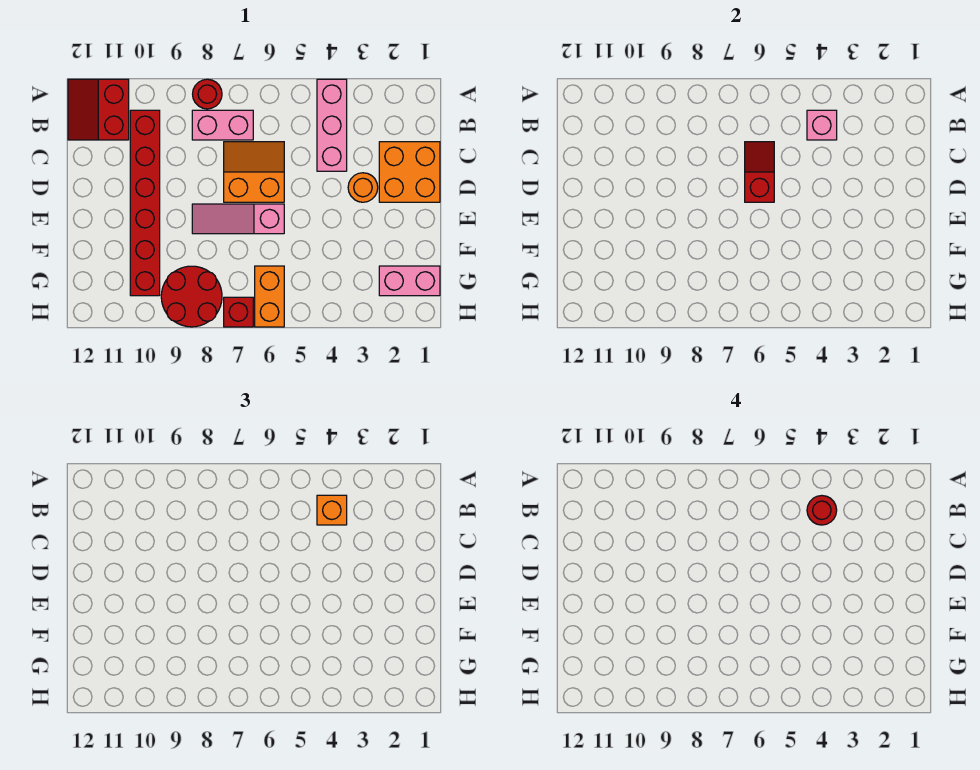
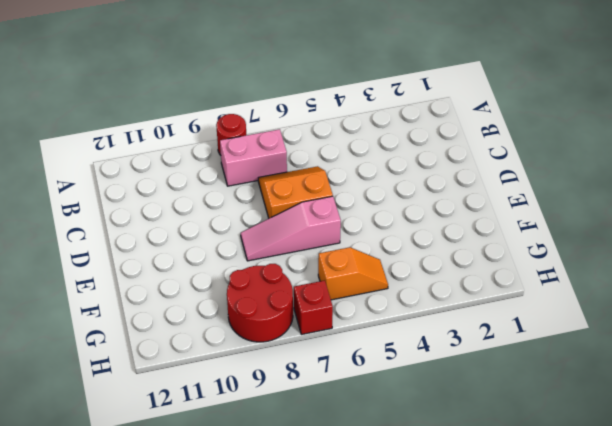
orange 1x2 slope [318,247,388,300] -> orange 1x2 brick [255,266,284,327]
none -> pink 1x3 brick [317,79,347,171]
none -> red 2x2 slope [68,79,129,140]
none -> red 1x6 brick [130,110,160,296]

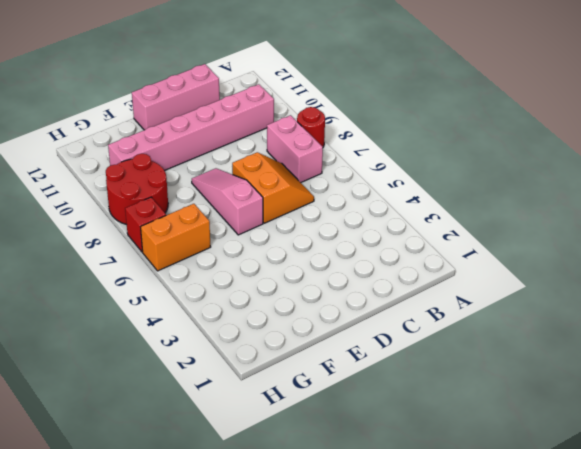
pink 1x6 brick [108,84,274,170] -> red 1x6 brick [130,110,160,296]
pink 1x3 brick [132,64,220,130] -> pink 1x3 brick moved to [317,79,347,171]
none -> red 2x2 slope [68,79,129,140]
none -> orange 2x2 brick [379,142,440,202]
none -> orange 1x1 round brick [348,173,378,202]

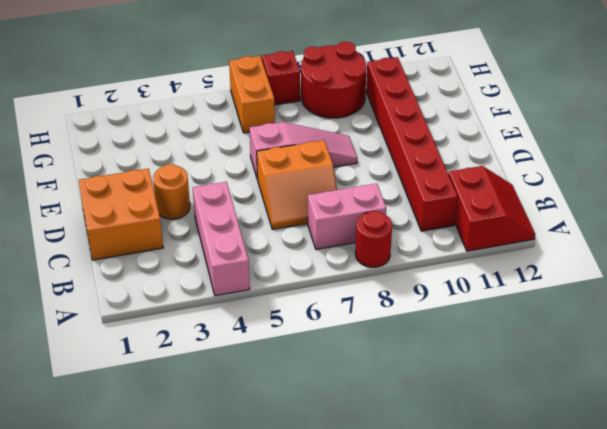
none -> pink 1x2 brick [379,266,440,296]
none -> pink 1x1 brick [807,110,837,140]
none -> red 1x2 slope [745,142,774,202]

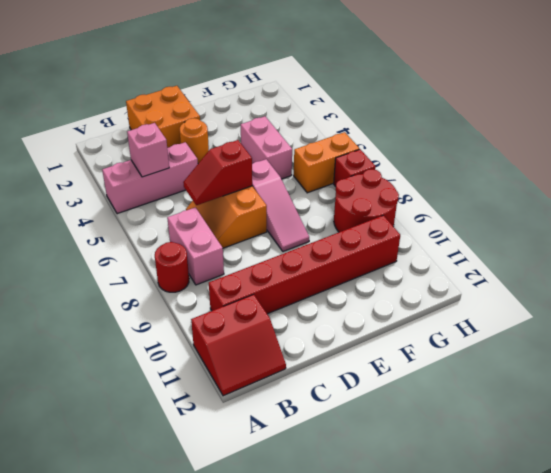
pink 1x2 brick [241,116,292,179] -> pink 1x2 brick moved to [379,266,440,296]
none -> orange 1x1 brick [317,495,347,525]
none -> red 1x1 round brick [807,496,837,525]

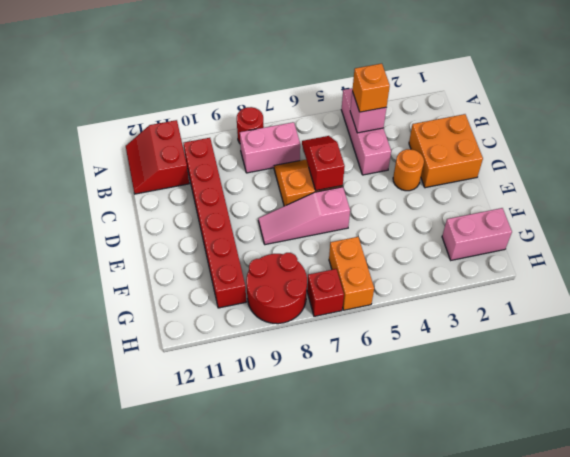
none -> red 1x1 round brick [807,496,837,525]

